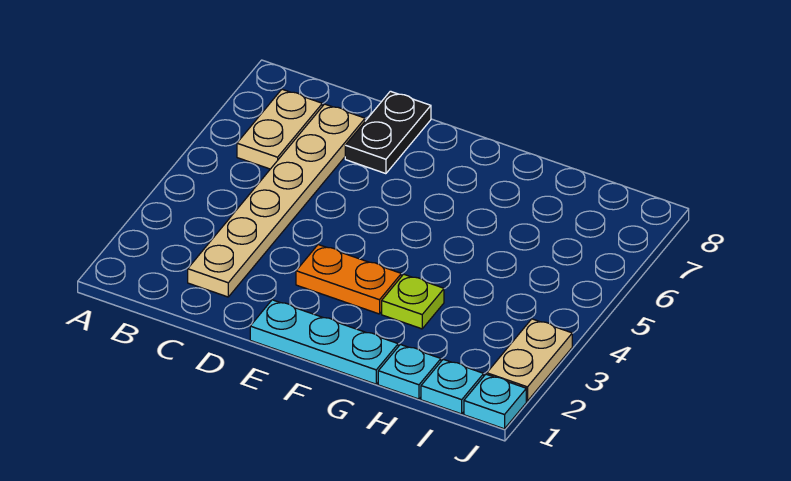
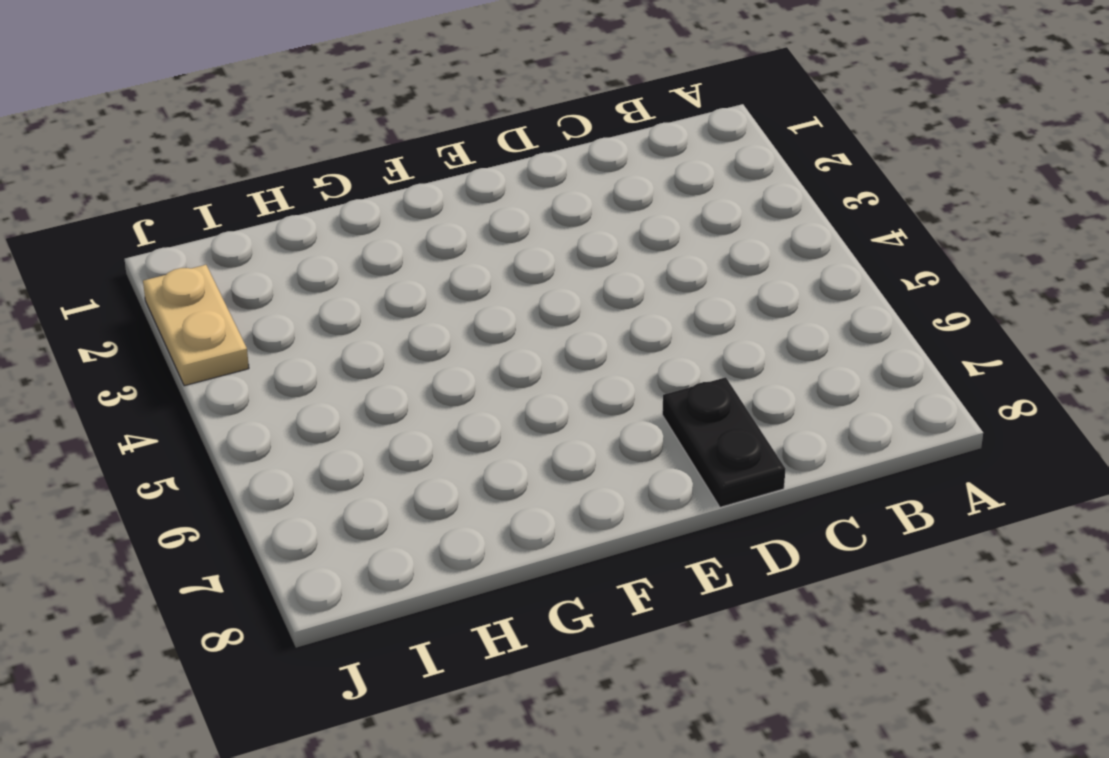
none -> tan 1x2 plate [237,89,322,169]
none -> tan 1x6 plate [188,104,365,297]

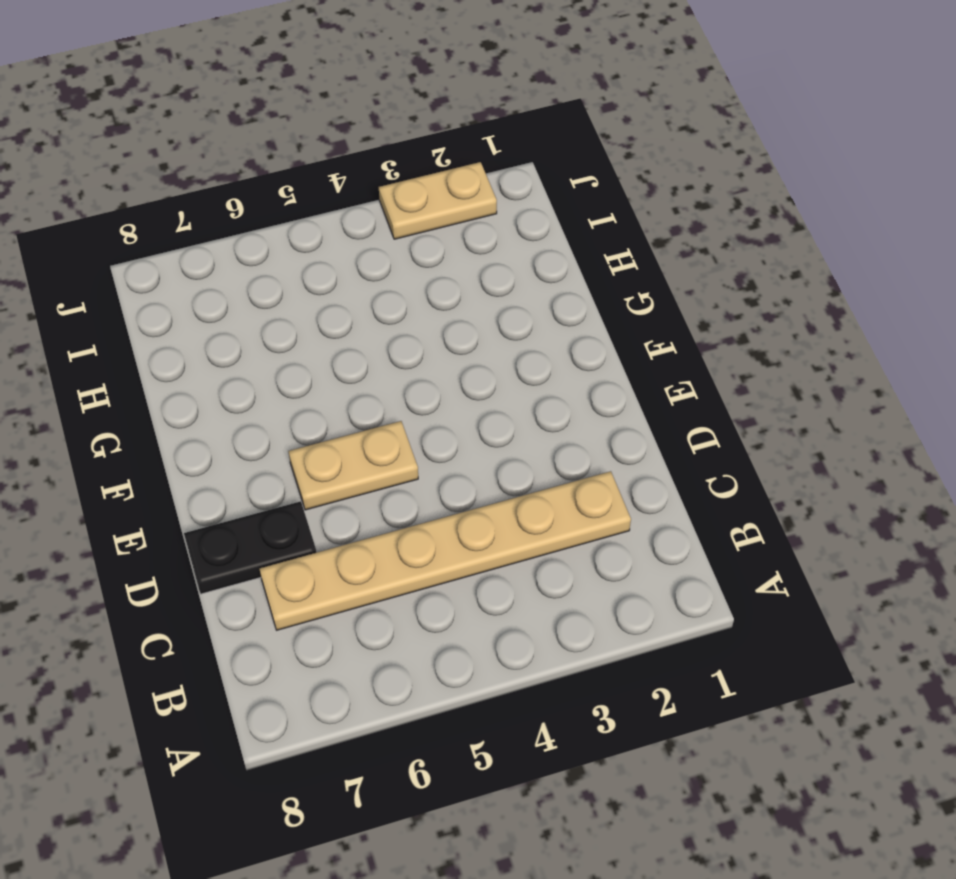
tan 1x2 plate [288,421,418,510] -> tan 1x2 plate moved to [237,89,322,169]
none -> cyan 1x3 plate [250,300,398,384]
none -> orange 1x2 plate [296,245,401,314]

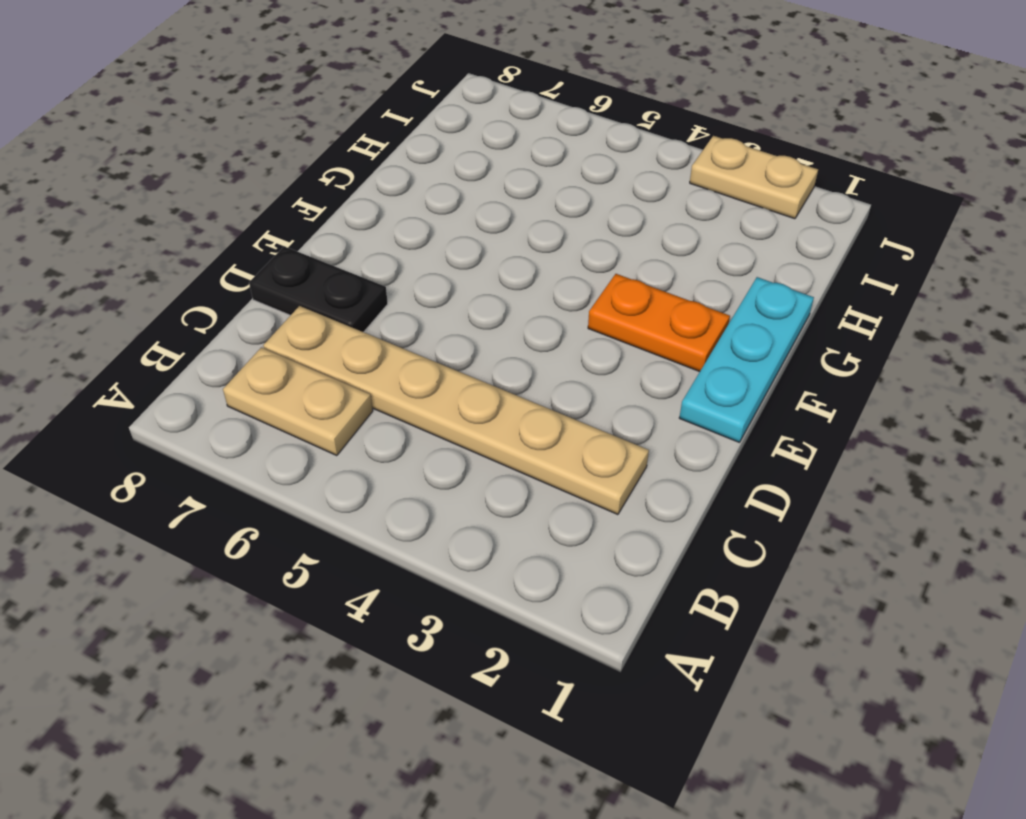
orange 1x2 plate [588,274,730,372] -> orange 1x2 plate turned to [296,245,401,314]
none -> lime 1x1 plate [382,274,444,329]
none -> cyan 1x1 plate [378,345,441,399]

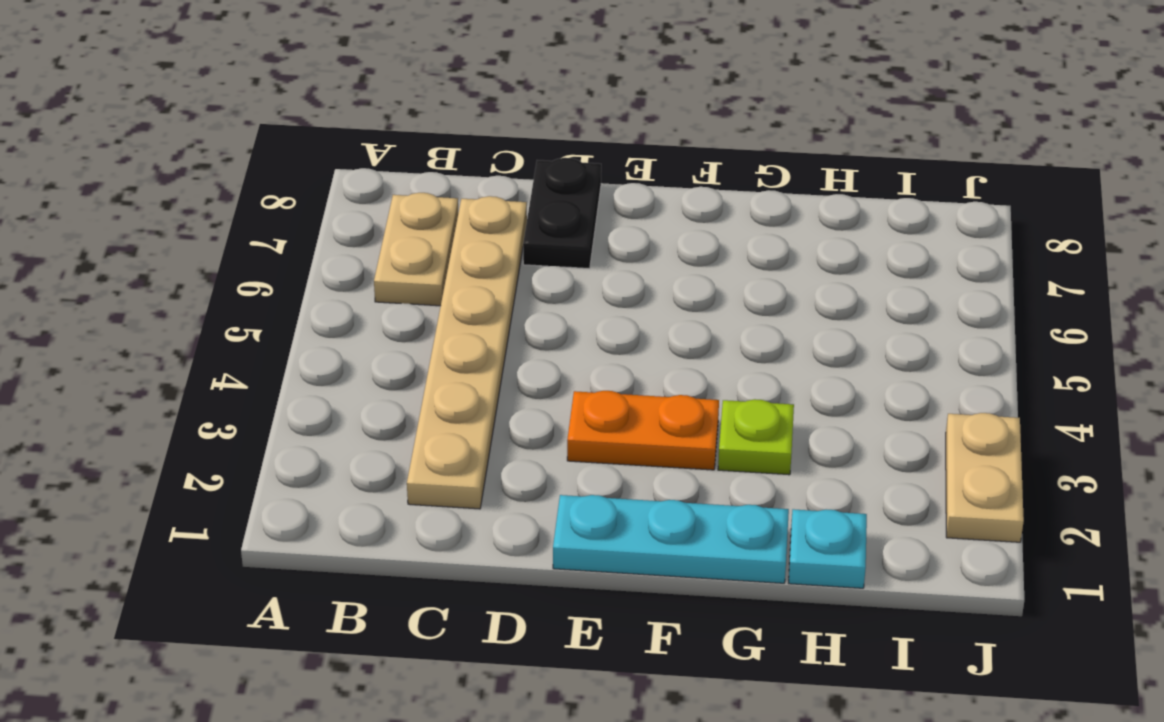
none -> cyan 1x1 plate [421,359,484,414]
none -> cyan 1x1 plate [464,374,526,429]

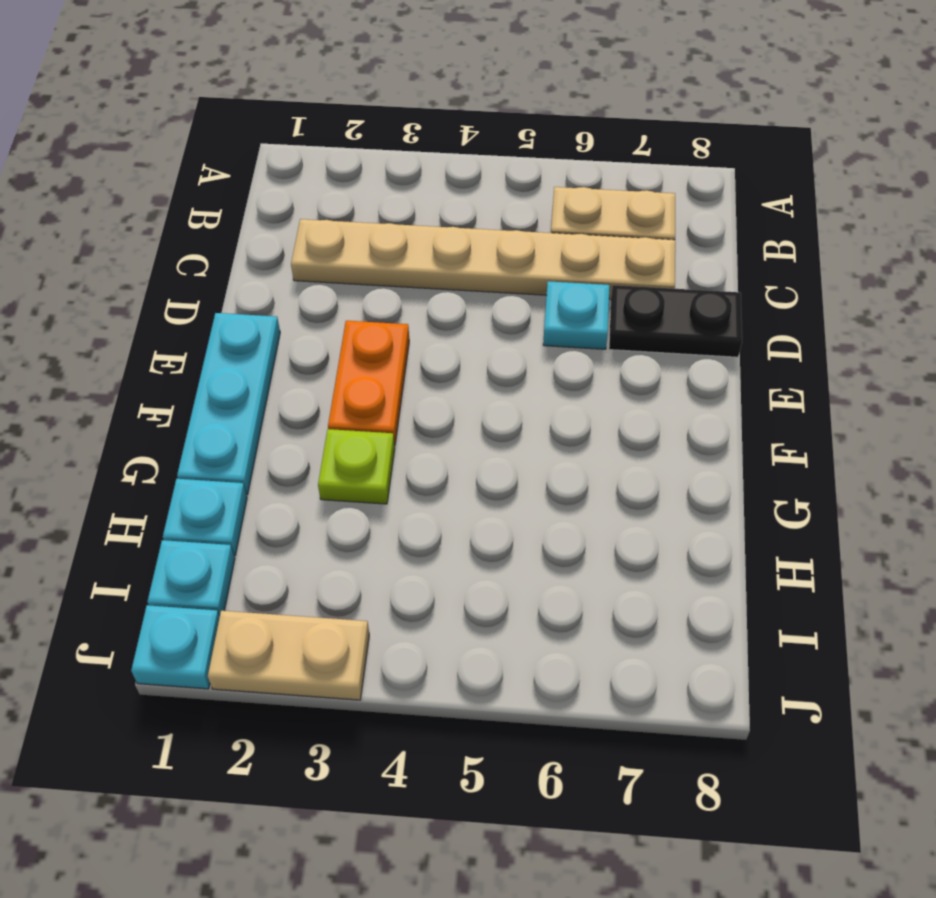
cyan 1x1 plate [543,281,610,349] -> none

